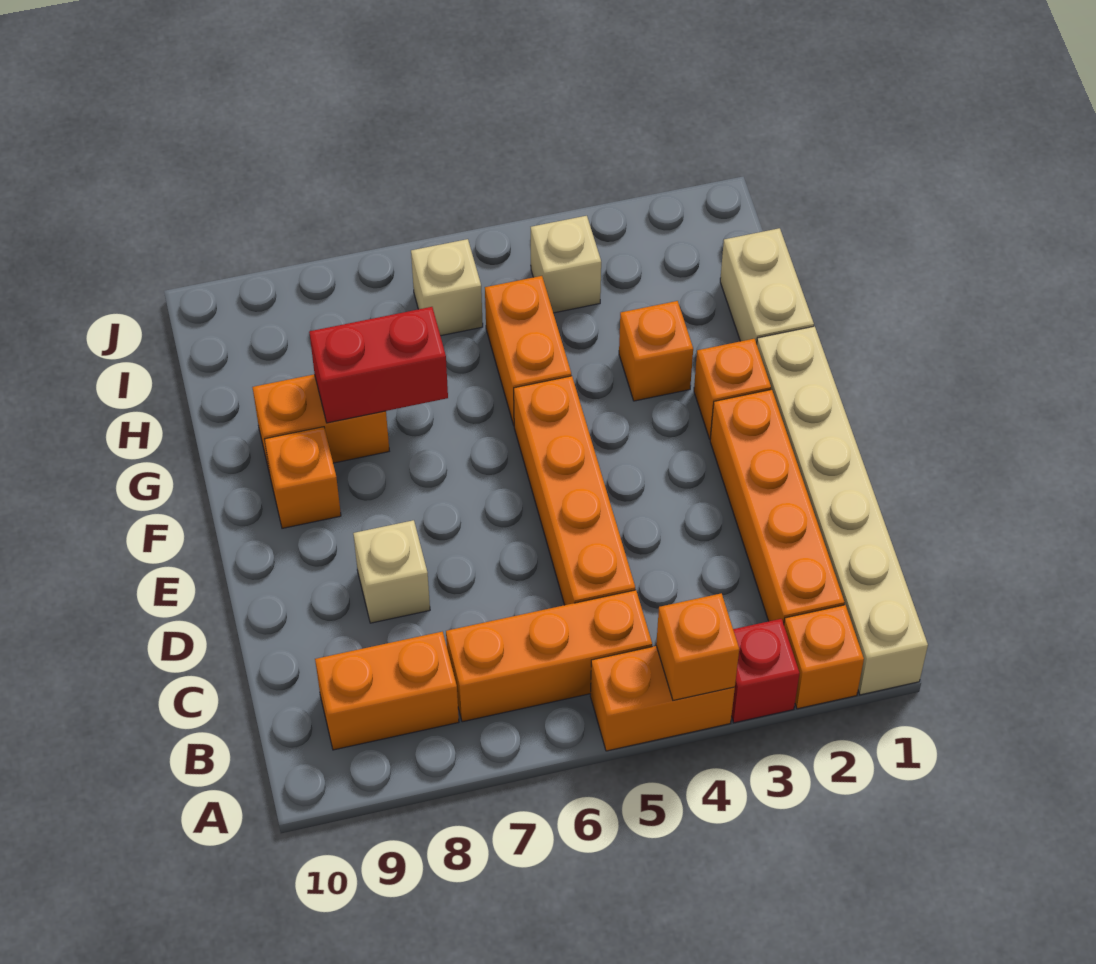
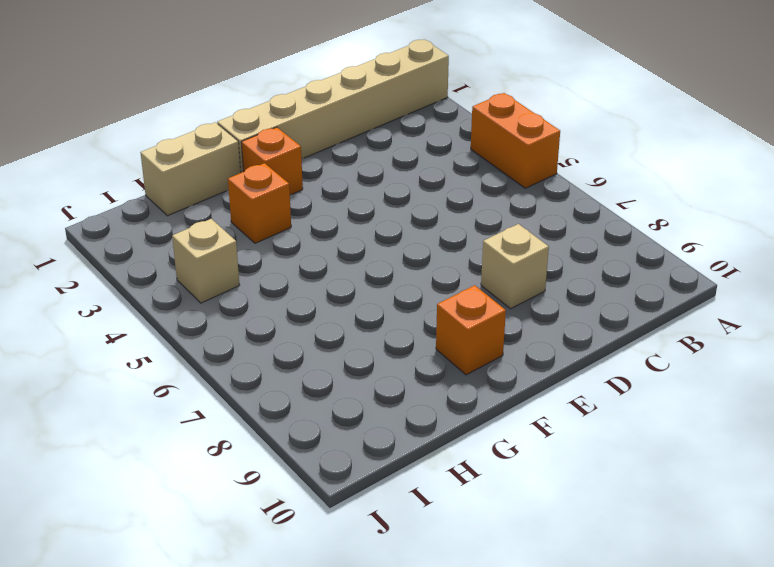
none -> orange 1x1 brick [784,605,864,709]
none -> red 1x1 brick [732,619,800,723]
none -> orange 1x4 brick [710,390,844,624]

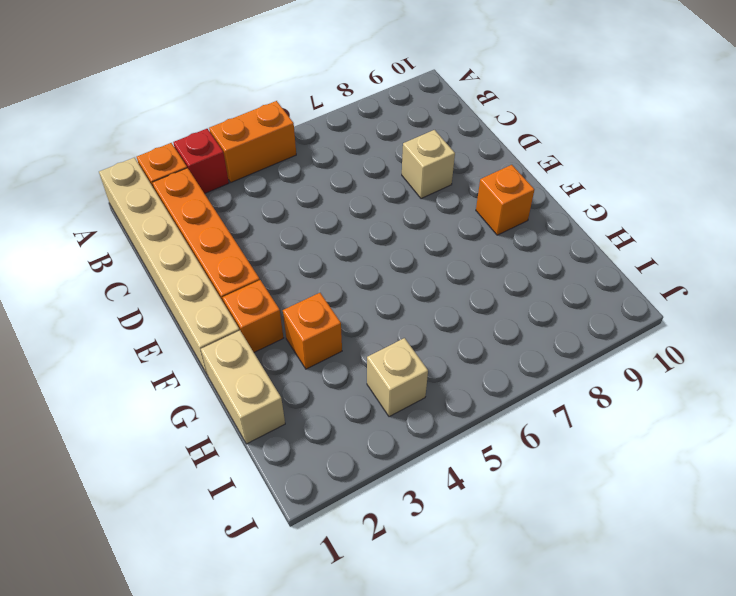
none -> orange 1x3 brick [446,590,652,722]
none -> orange 1x2 brick [315,632,459,750]
none -> orange 1x4 brick [514,376,635,605]

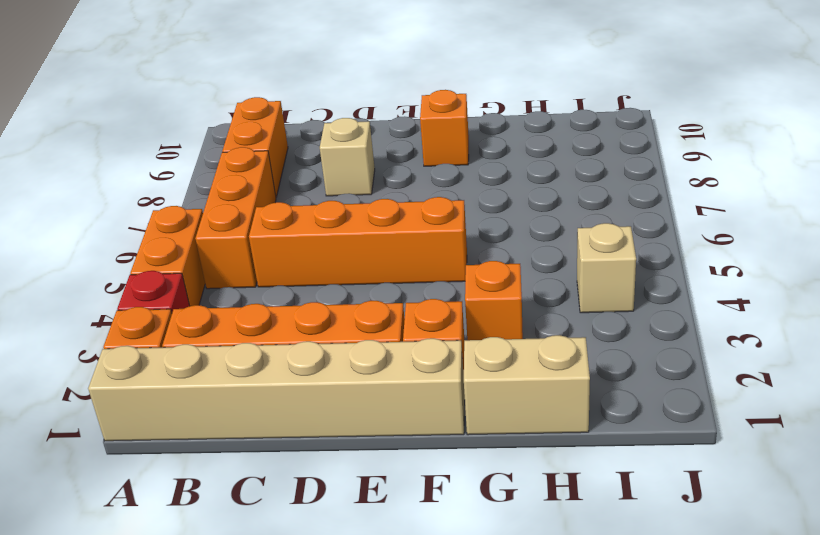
none -> orange 1x2 brick [485,276,571,425]
none -> orange 1x2 brick [252,374,389,473]
none -> tan 1x1 brick [411,239,483,336]

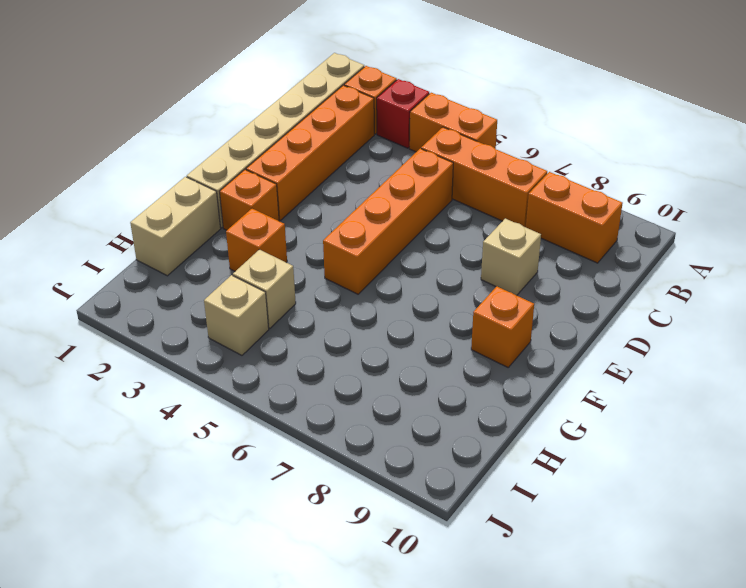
tan 1x1 brick [233,249,296,328] -> tan 1x1 brick moved to [411,239,483,336]
none -> orange 1x2 brick [485,276,571,425]
none -> orange 1x2 brick [252,374,389,473]
none -> orange 1x1 brick [656,593,739,700]

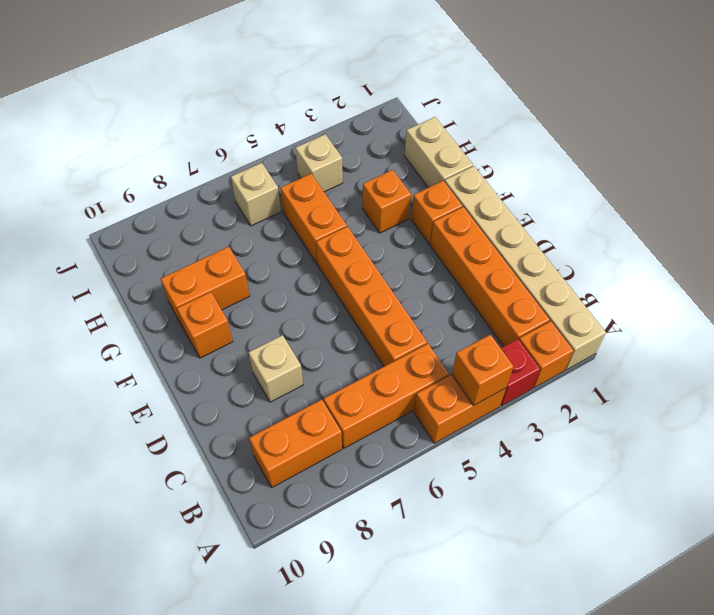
none -> red 1x2 brick [309,307,448,423]

